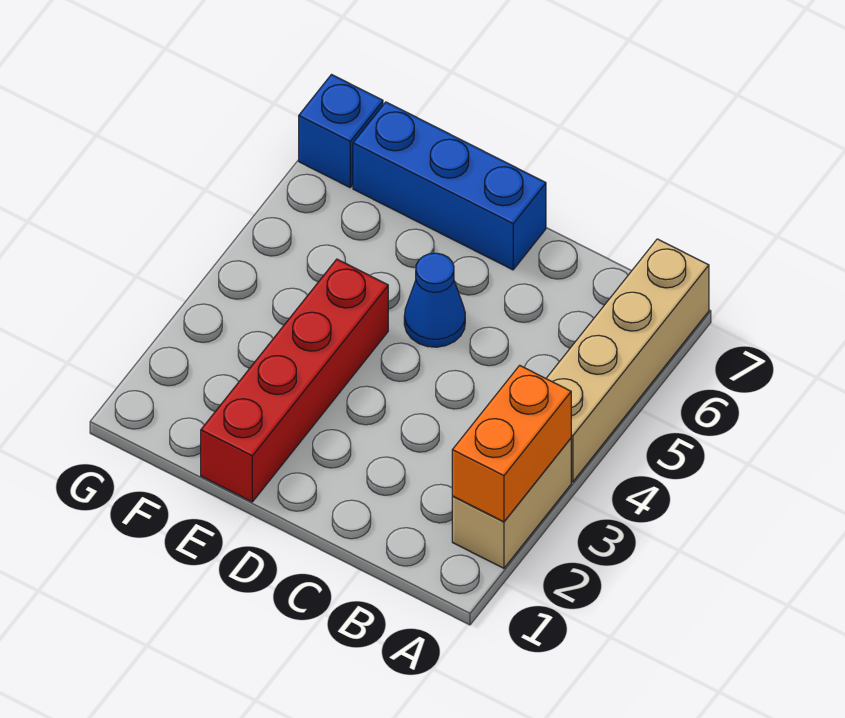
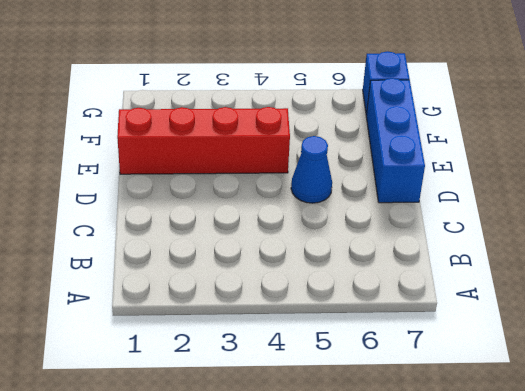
none -> tan 1x2 brick [452,439,571,568]
none -> tan 1x4 brick [546,239,709,482]

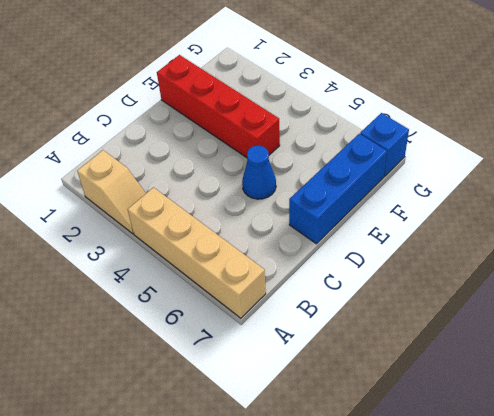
tan 1x2 slope [77,150,146,234] -> tan 1x2 brick [452,439,571,568]
none -> orange 1x2 brick [452,365,571,522]

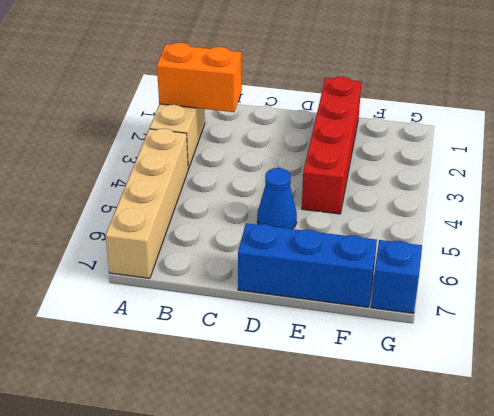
orange 1x2 brick [157,43,242,112] -> orange 1x2 brick turned to [452,365,571,522]

